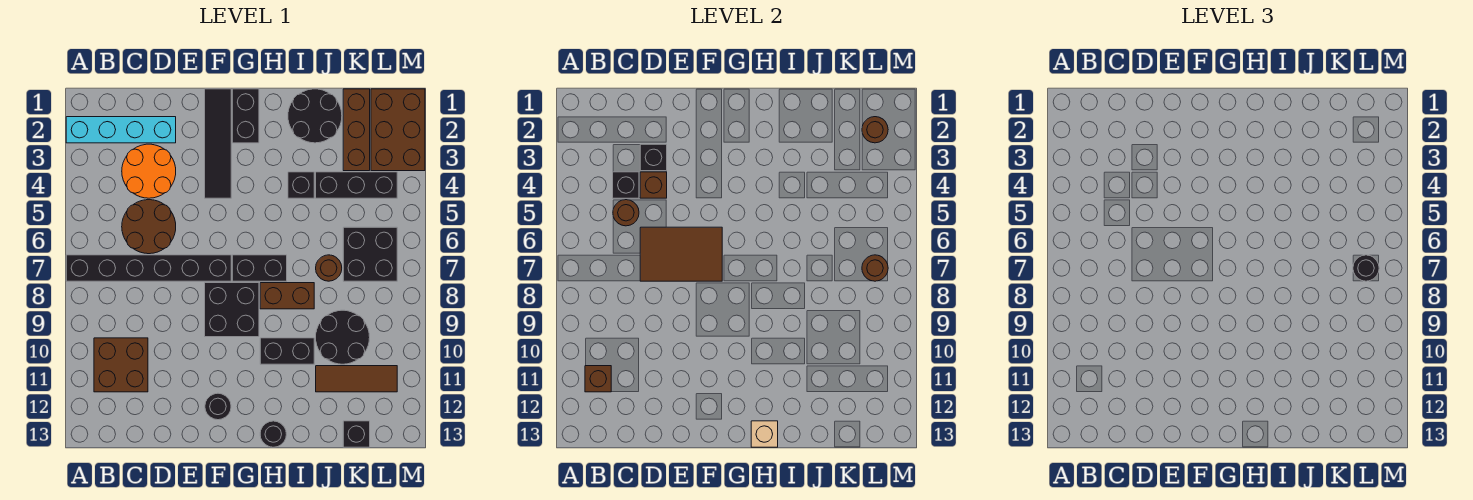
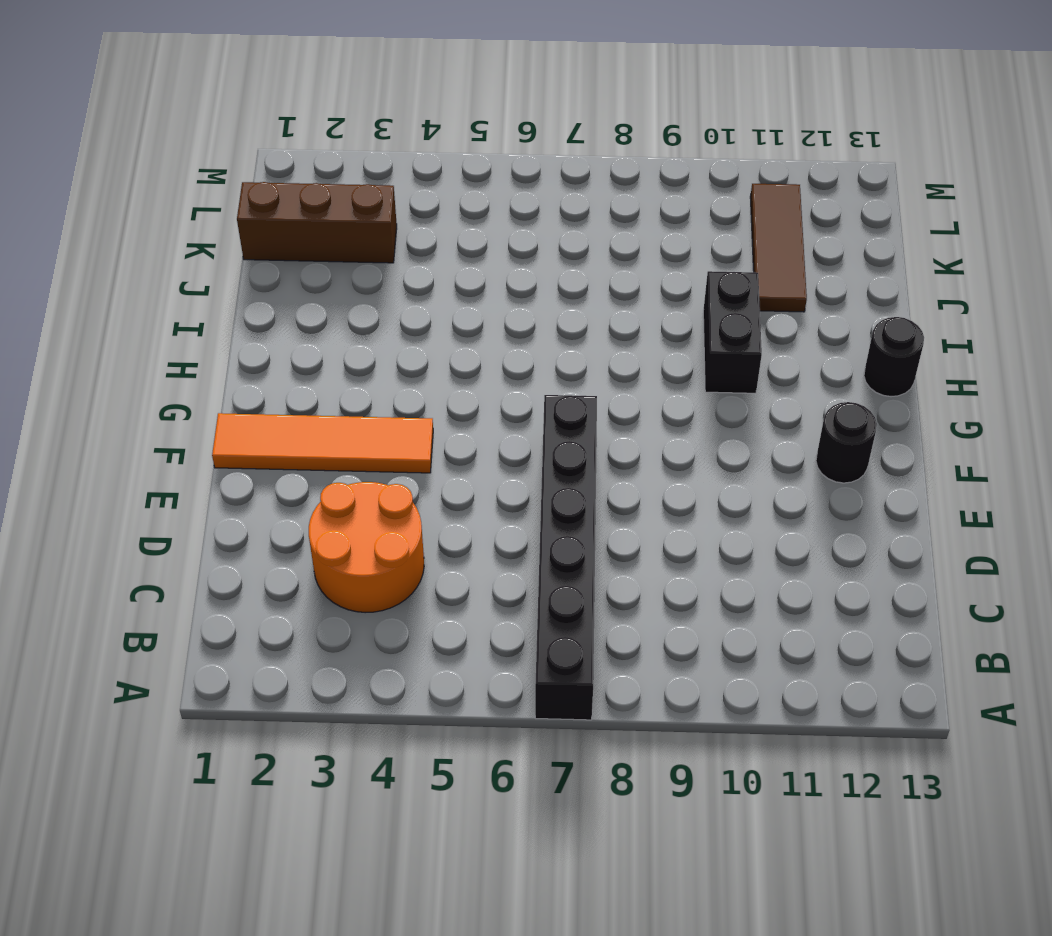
orange 1x4 tile [212,413,433,473] -> black 1x4 tile [205,89,231,198]
none -> cyan 1x4 brick [66,117,176,143]
none -> brown 2x2 brick [94,338,148,392]
none -> brown 2x2 round brick [122,200,176,254]
none -> black 2x2 brick [205,283,259,337]

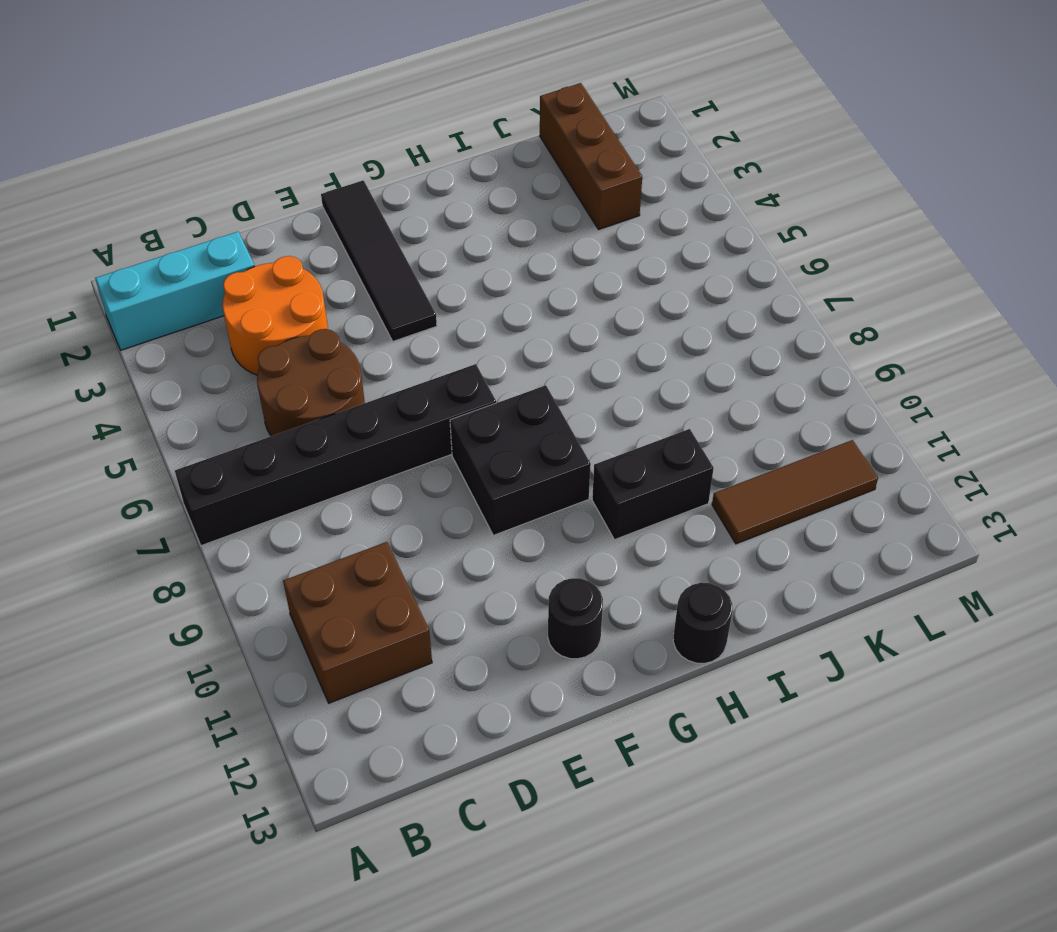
cyan 1x3 brick [95,232,255,350] -> cyan 1x4 brick [66,117,176,143]
none -> black 1x2 brick [232,89,259,143]
none -> black 1x2 brick [232,255,287,281]
none -> brown 1x2 brick [260,283,314,309]
none -> black 2x2 round brick [288,89,342,143]

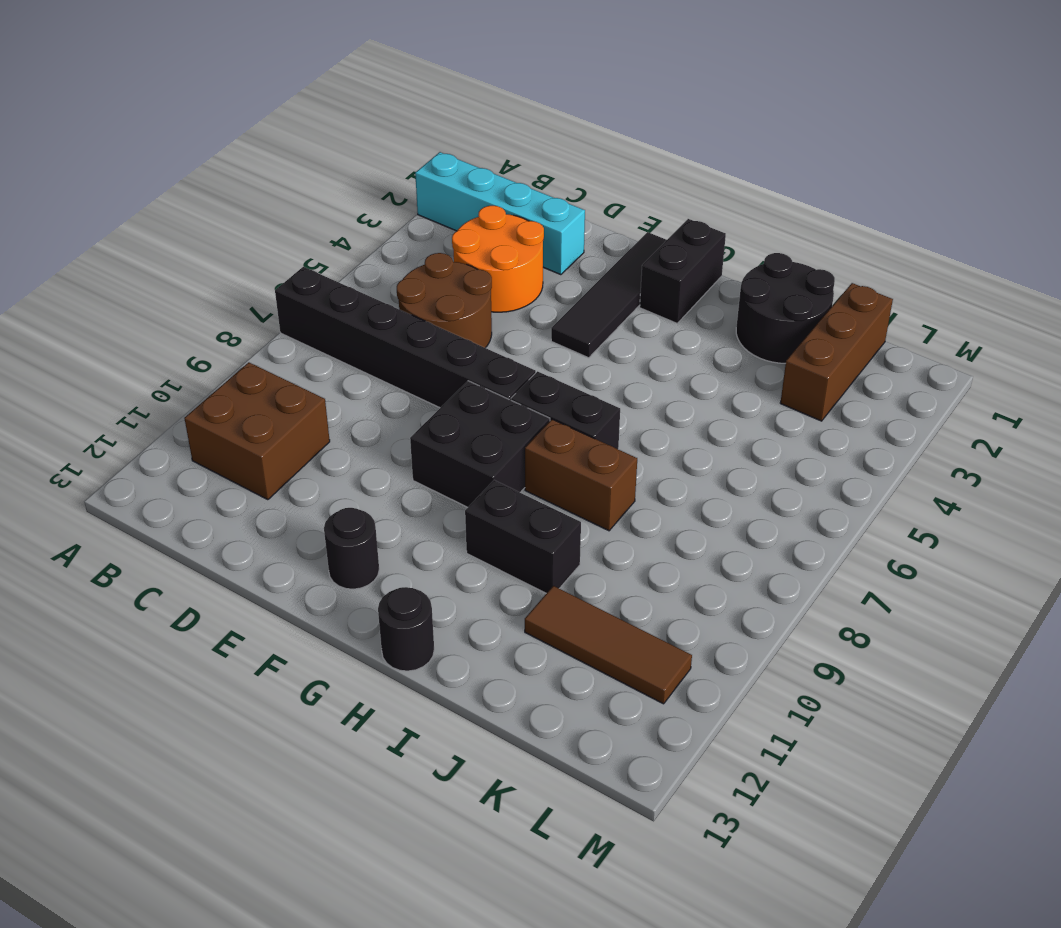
none -> black 1x1 brick [288,172,314,198]
none -> black 1x3 brick [316,172,397,198]
none -> brown 1x1 round brick [316,255,342,281]
none -> black 2x2 round brick [316,310,370,364]

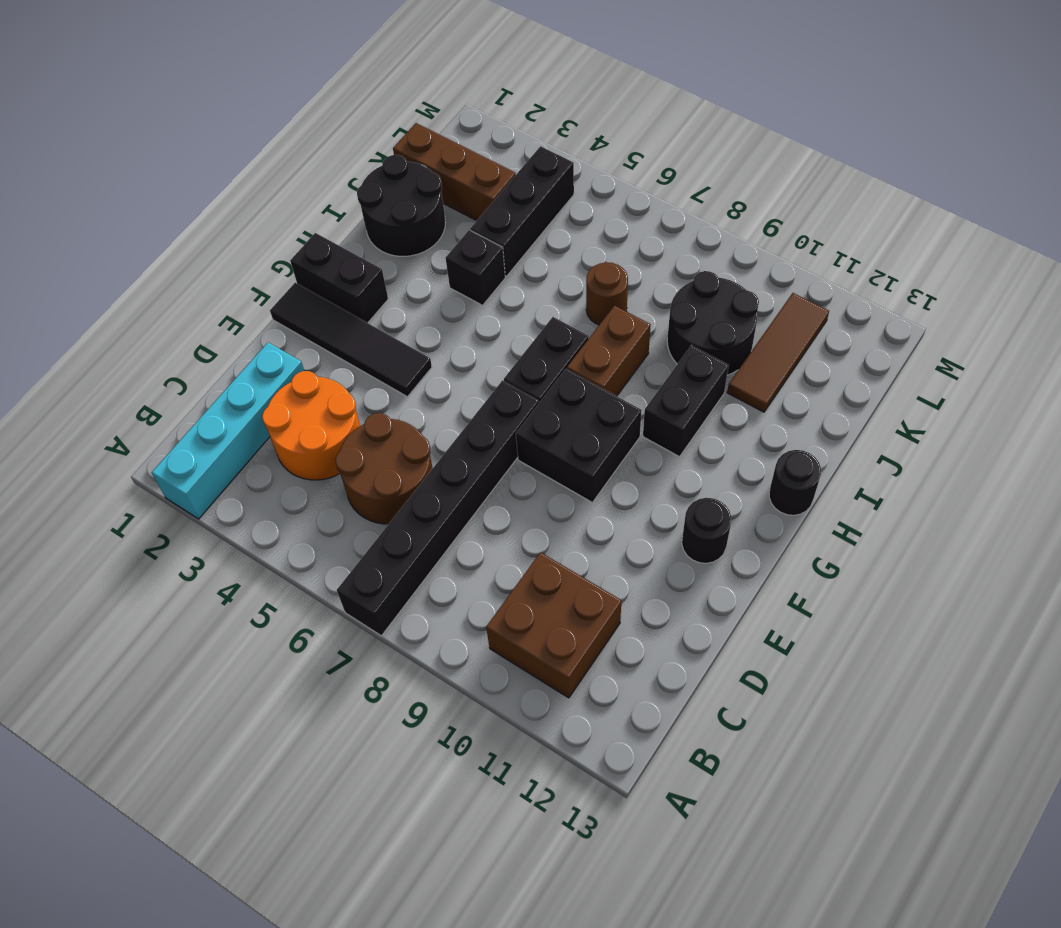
none -> black 2x2 brick [343,227,397,281]
none -> black 1x1 brick [343,421,370,447]
none -> brown 2x3 brick [371,89,425,171]
none -> brown 1x1 brick [585,366,611,392]

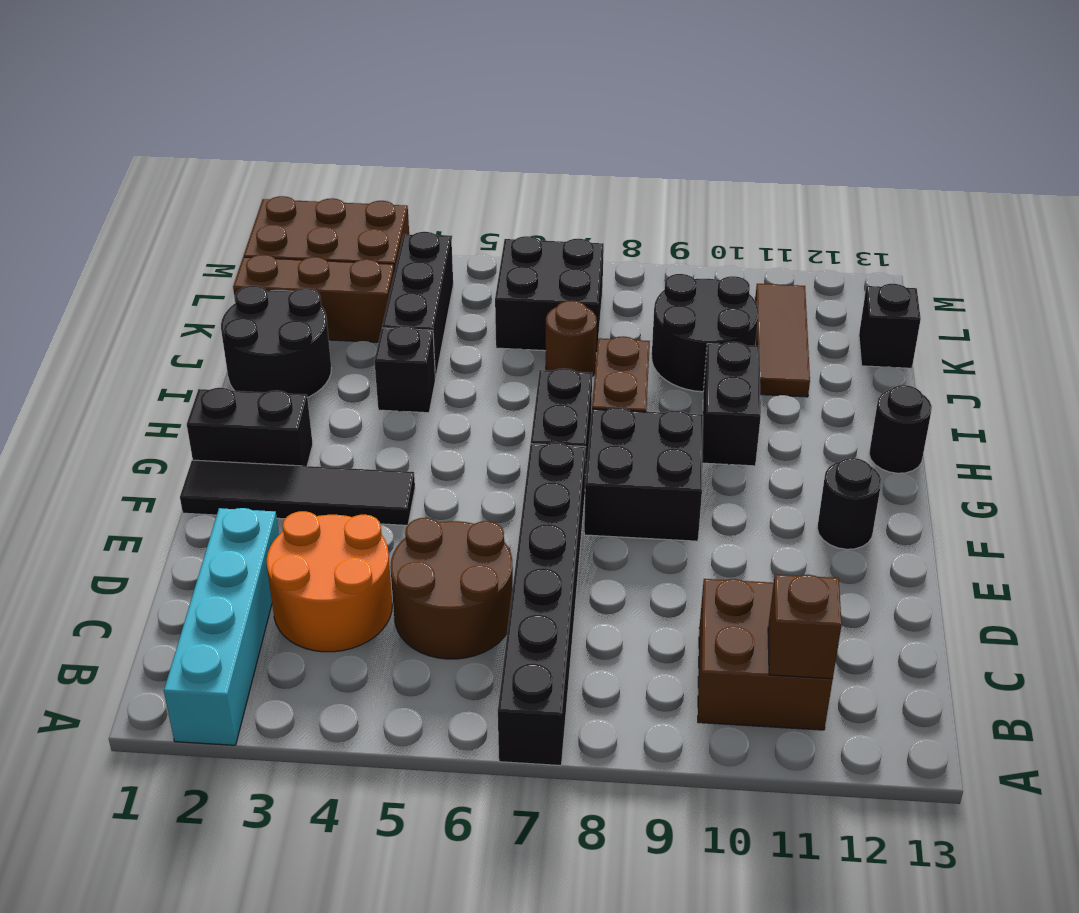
none -> black 1x1 brick [613,172,639,198]
none -> brown 1x1 round brick [613,200,639,226]
none -> black 1x1 brick [640,144,667,171]
none -> brown 1x1 brick [640,172,667,198]

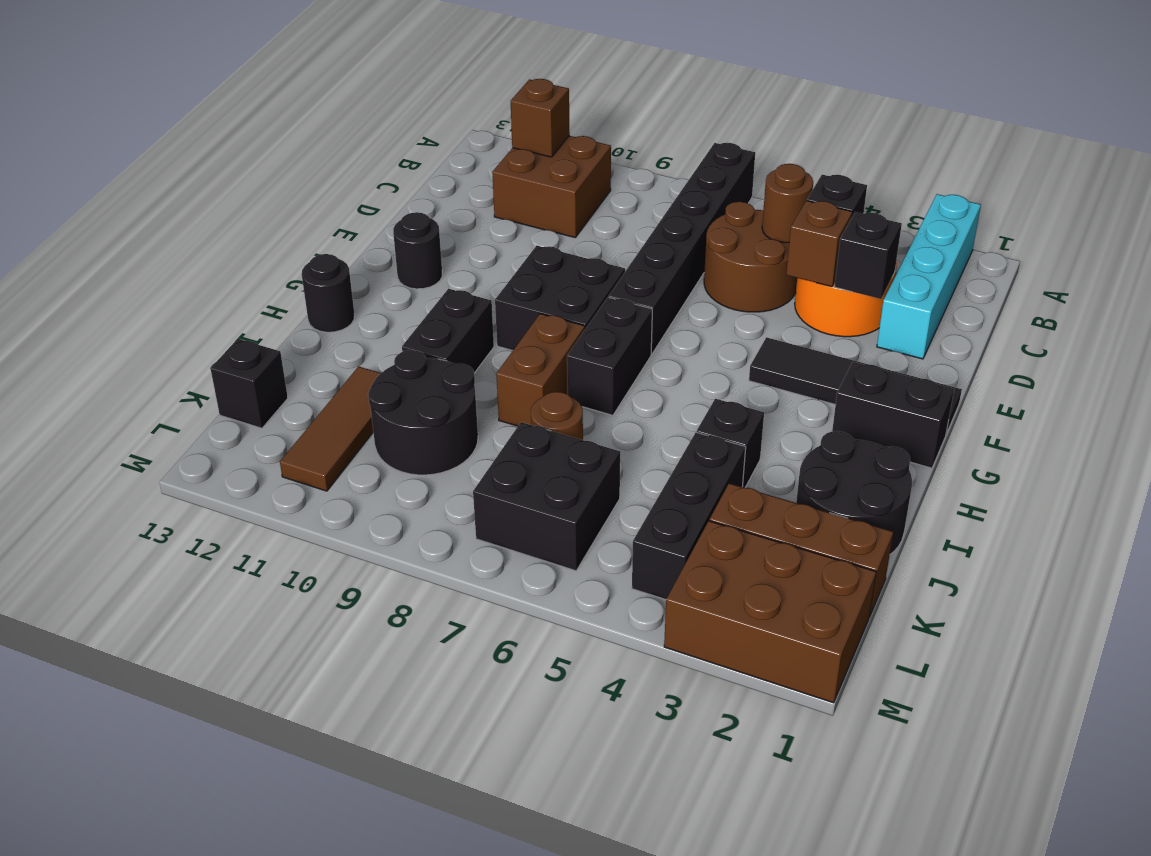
none -> brown 2x3 tile [640,227,722,281]
none -> tan 1x1 brick [751,421,778,447]
none -> brown 1x1 round brick [862,117,888,143]
none -> brown 1x1 round brick [862,255,888,281]

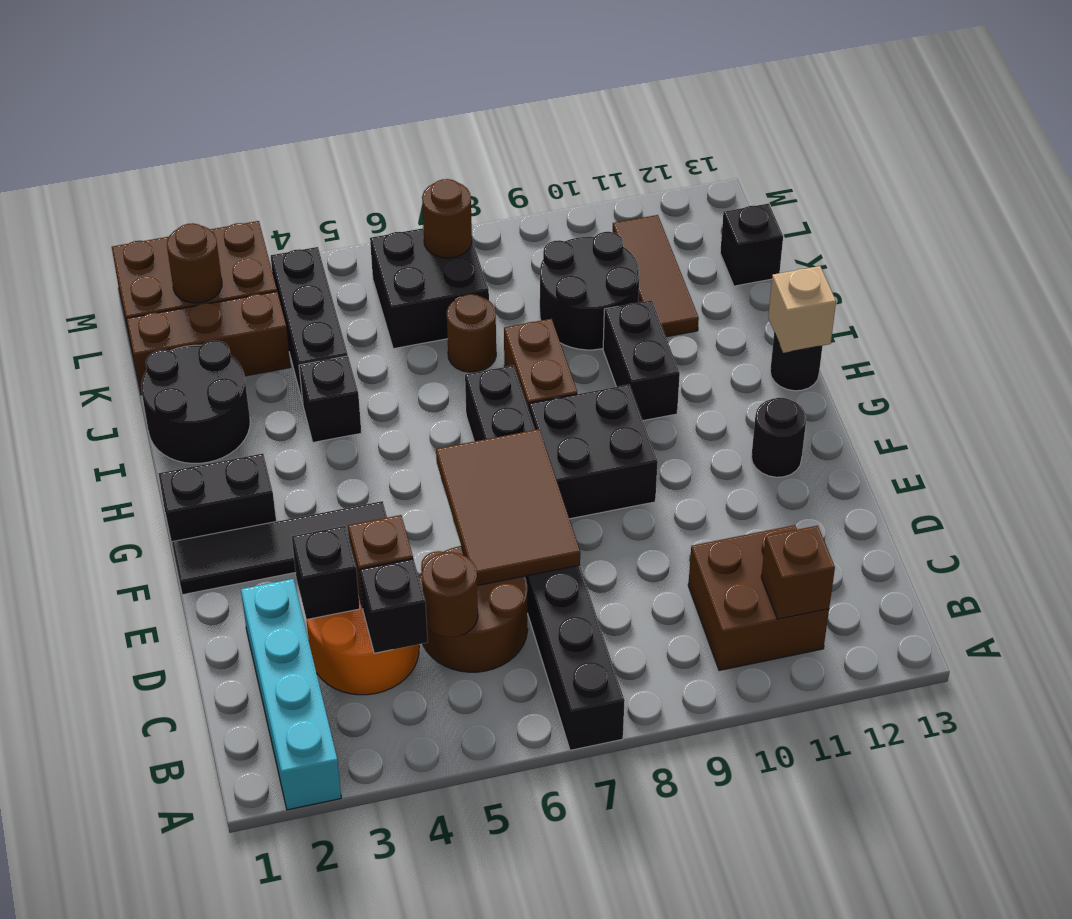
none -> black 1x1 round brick [1353,255,1379,281]

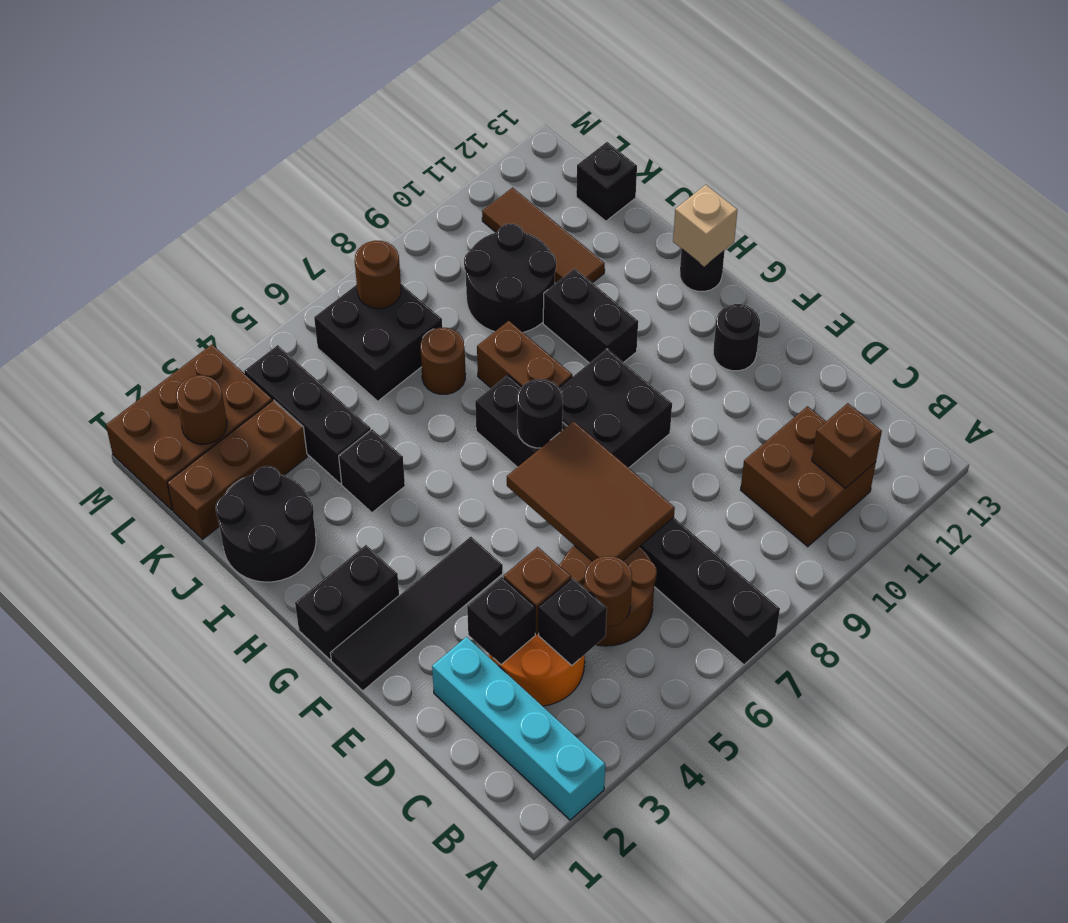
black 1x1 round brick [517,379,563,448] -> black 1x1 round brick moved to [1353,255,1379,281]

